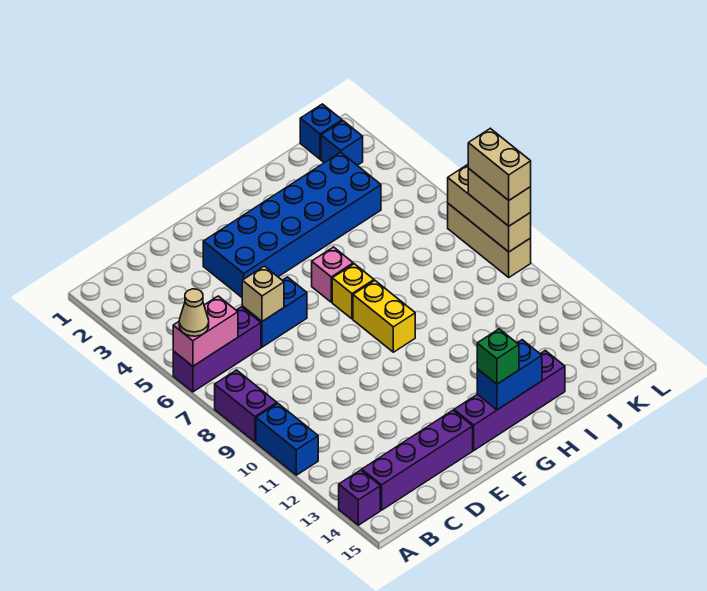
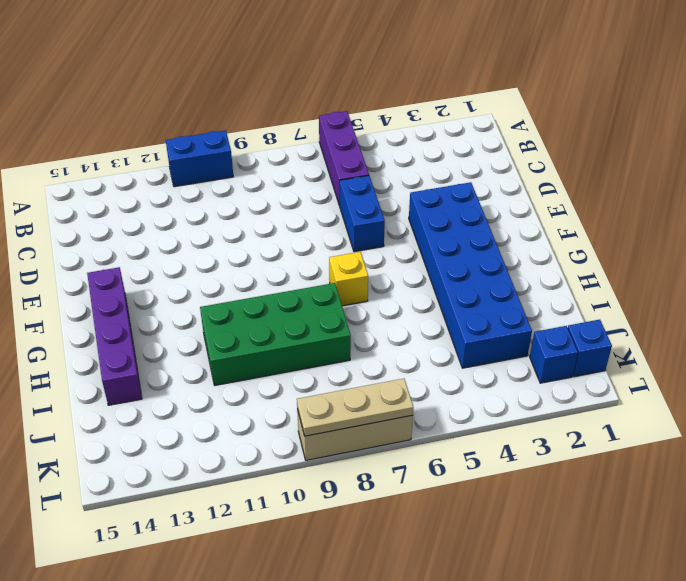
green 2x4 brick [200,283,351,385] -> none
tan 1x3 plate [297,379,413,436] -> tan 1x3 brick [448,165,531,252]
none -> purple 1x2 brick [215,370,277,442]
none -> purple 1x1 brick [339,470,380,525]
none -> purple 1x4 brick [362,410,473,510]

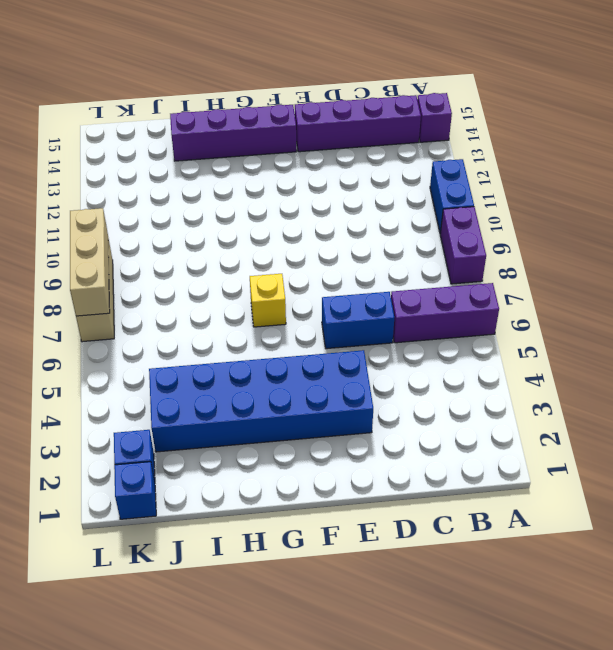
none -> pink 1x1 brick [312,247,353,302]
none -> yellow 1x2 brick [353,281,415,352]
none -> pink 1x2 brick [173,296,238,366]

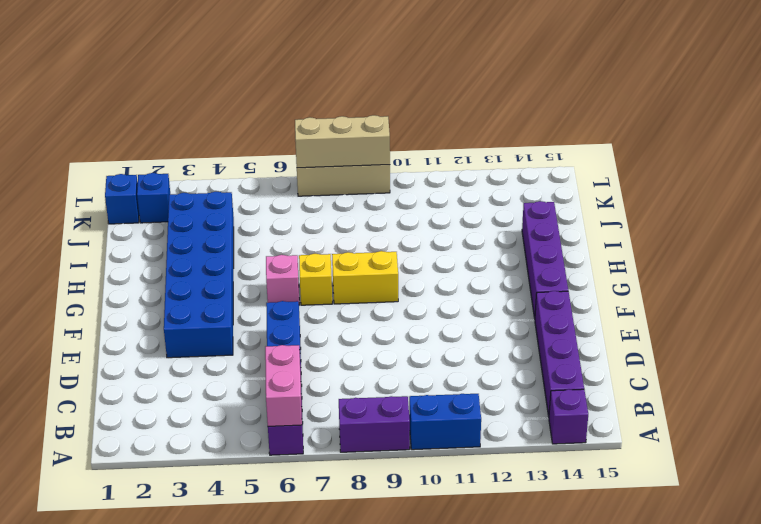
none -> tan 1x1 brick [242,266,284,321]
none -> blue 1x2 brick [477,340,542,410]
none -> tan 1x1 cone [179,289,209,336]

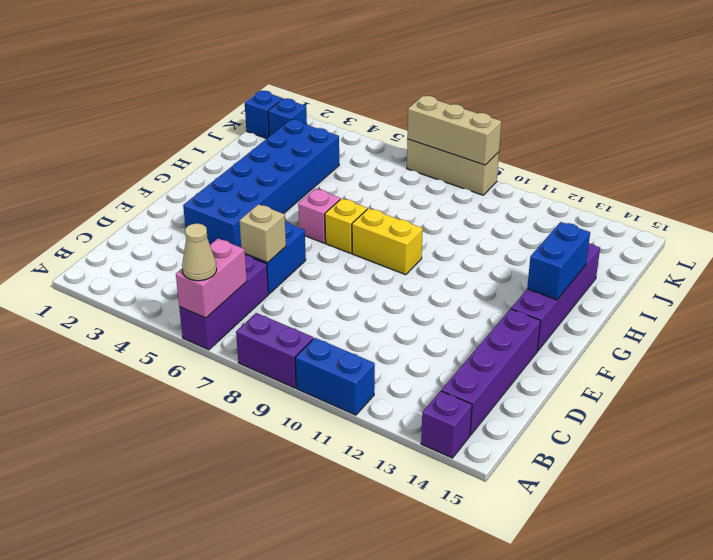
none -> green 1x1 brick [477,329,519,384]
none -> tan 1x2 brick [468,169,531,226]
none -> tan 1x2 brick [468,128,531,200]

